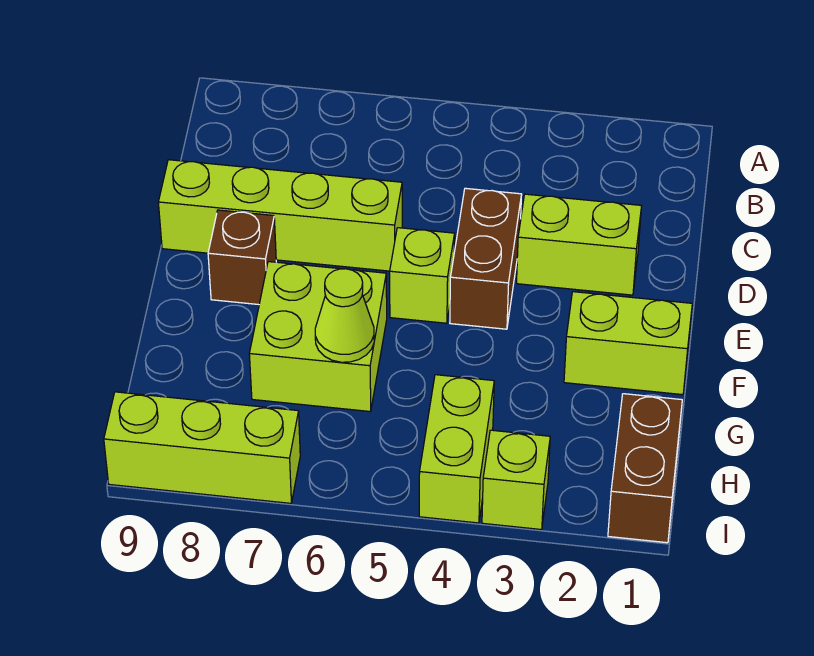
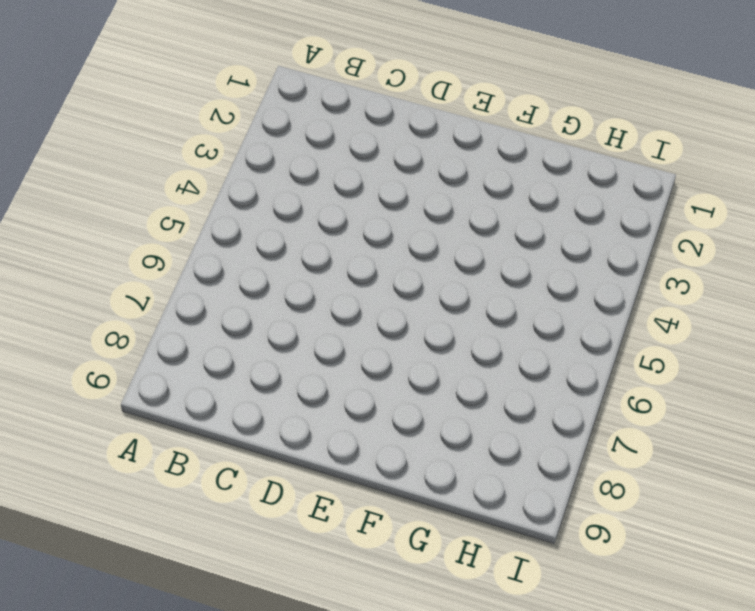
none -> lime 1x2 brick [517,194,642,295]
none -> brown 1x2 brick [450,188,522,329]
none -> lime 1x4 brick [158,160,402,271]

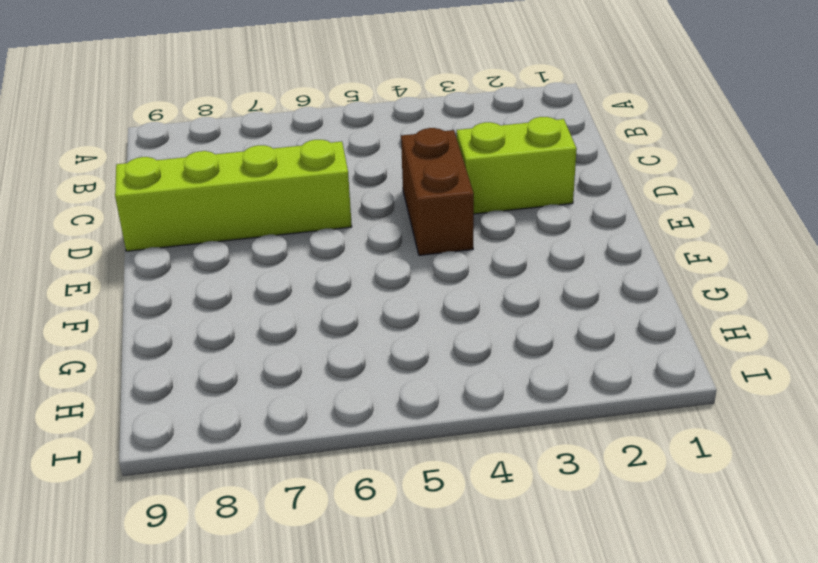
none -> lime 1x1 brick [390,228,455,323]
none -> brown 1x1 brick [208,210,276,305]
none -> lime 1x2 brick [564,292,692,395]

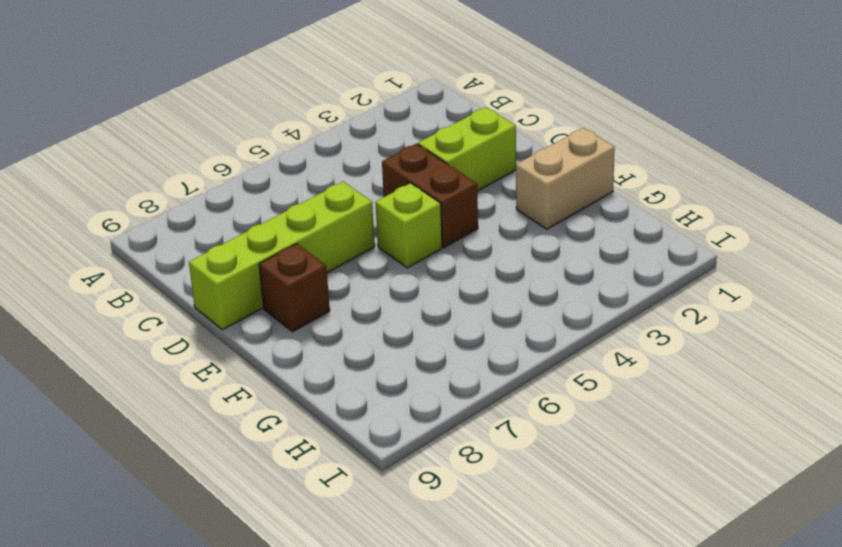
tan 1x2 brick [516,128,615,229] -> lime 1x2 brick [564,292,692,395]
none -> lime 2x2 brick [249,262,387,412]
none -> brown 1x2 brick [608,394,682,543]
none -> lime 1x2 brick [419,375,494,523]

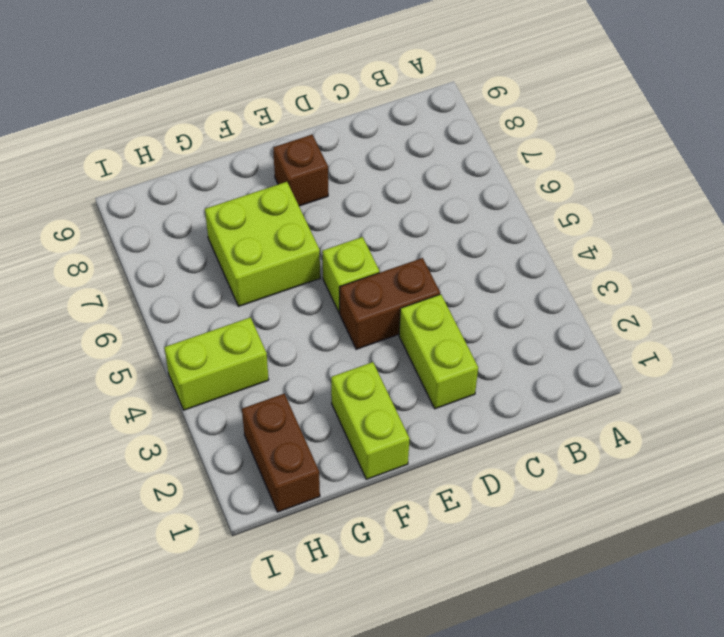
brown 1x2 brick [242,394,320,512] -> brown 1x2 brick turned to [608,394,682,543]
none -> lime 1x4 brick [158,160,402,271]
none -> lime 1x1 brick [482,430,550,530]
none -> lime 1x3 brick [104,392,300,503]

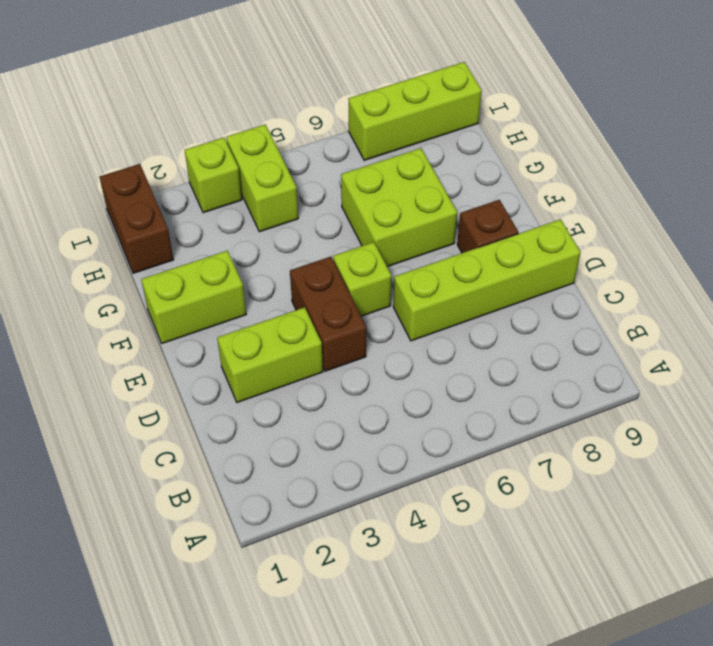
none -> lime 1x1 cone [315,269,374,362]

